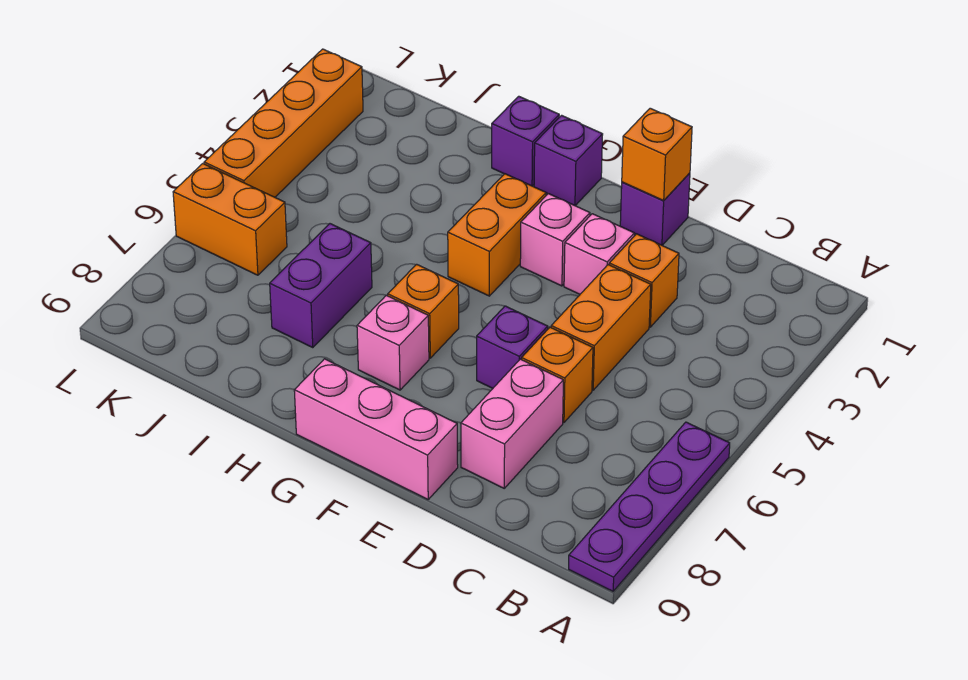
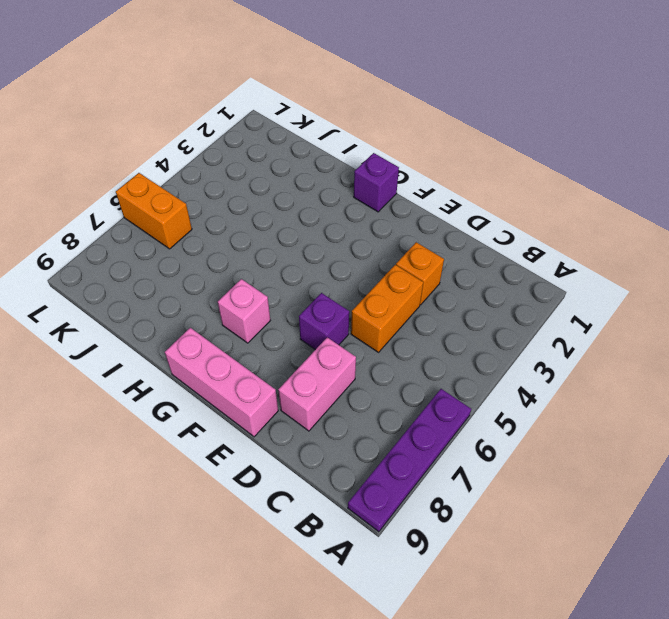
none -> orange 1x1 brick [522,327,593,423]
none -> purple 1x1 brick [620,173,690,245]
none -> pink 1x1 brick [564,214,634,294]

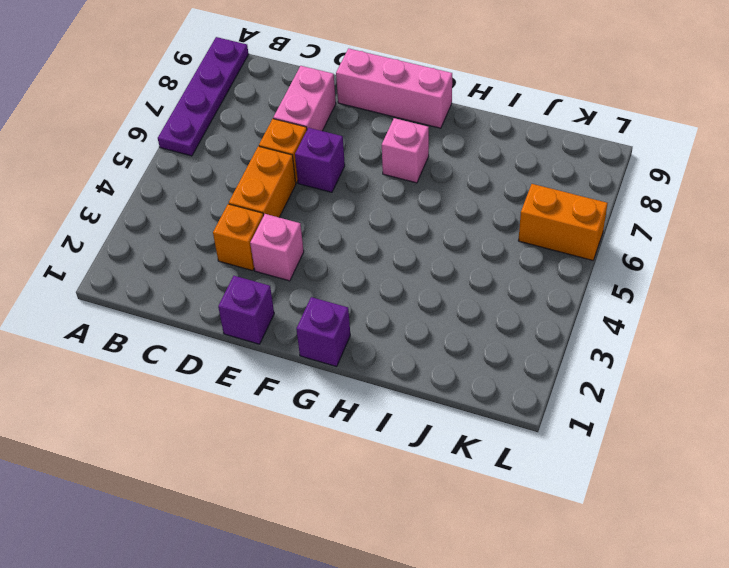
none -> pink 1x1 brick [520,194,590,286]
none -> orange 1x2 brick [448,174,546,296]
none -> orange 1x1 brick [388,264,459,358]

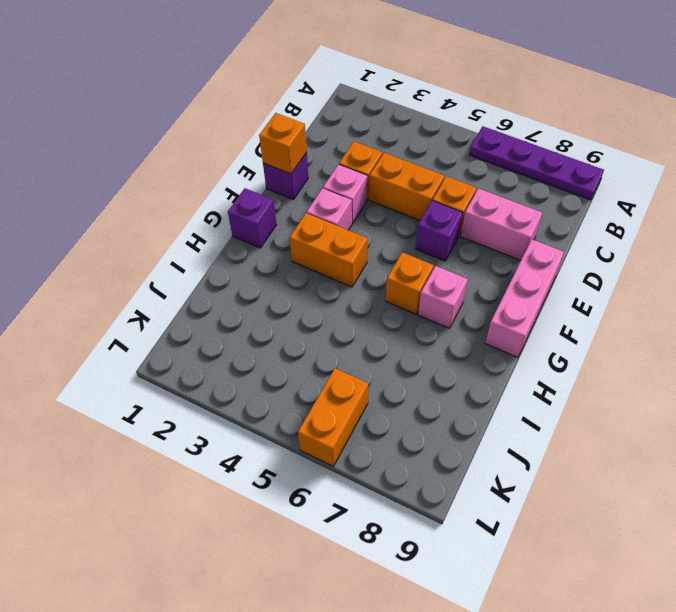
none -> purple 1x1 brick [492,96,559,186]
none -> purple 1x2 brick [270,224,372,348]
none -> orange 1x4 brick [204,49,363,197]

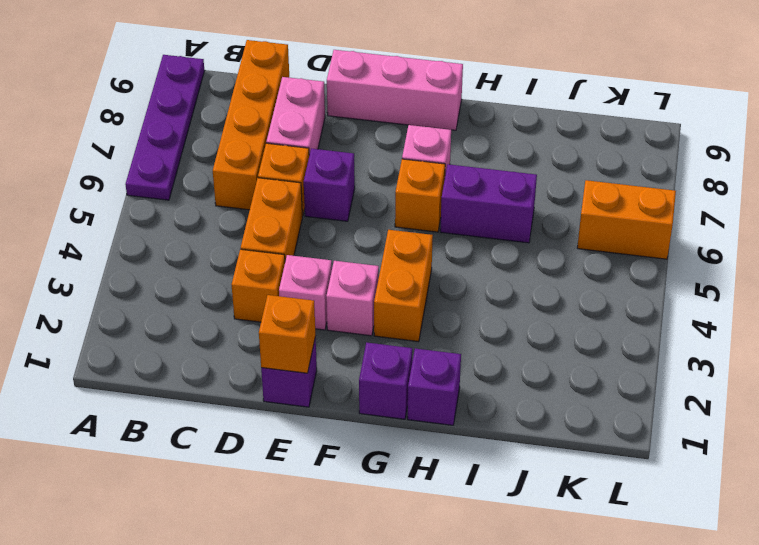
orange 1x4 brick [213,40,289,210] -> orange 1x4 brick moved to [204,49,363,197]
purple 1x2 brick [440,164,537,243] -> purple 1x2 brick turned to [270,224,372,348]

